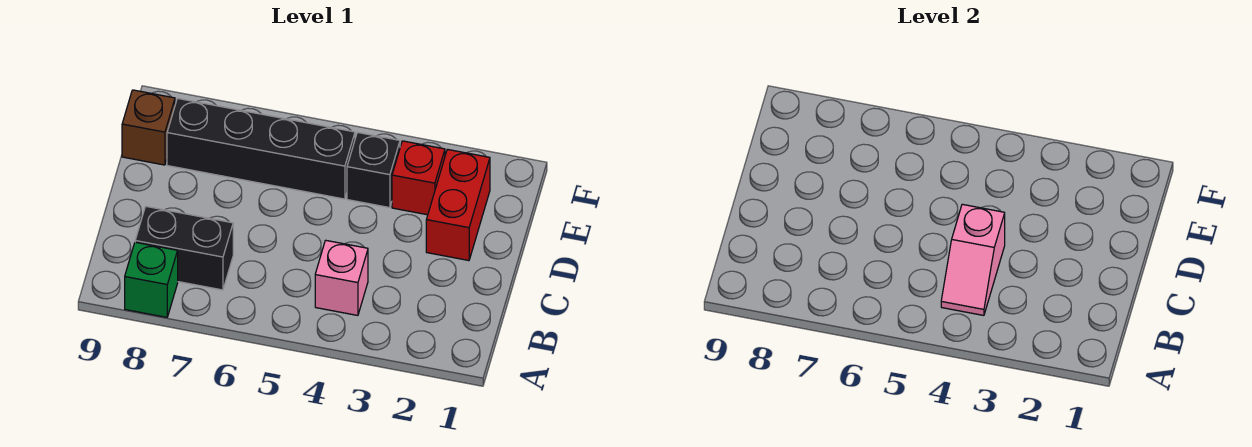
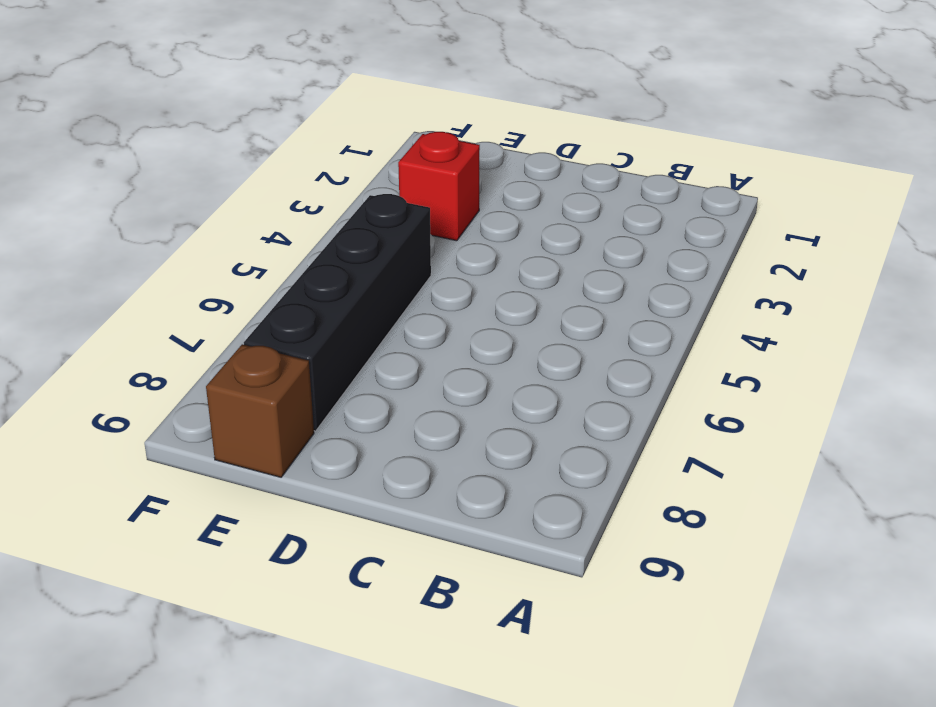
none -> green 1x1 brick [125,242,178,317]
none -> pink 1x1 brick [315,240,368,315]

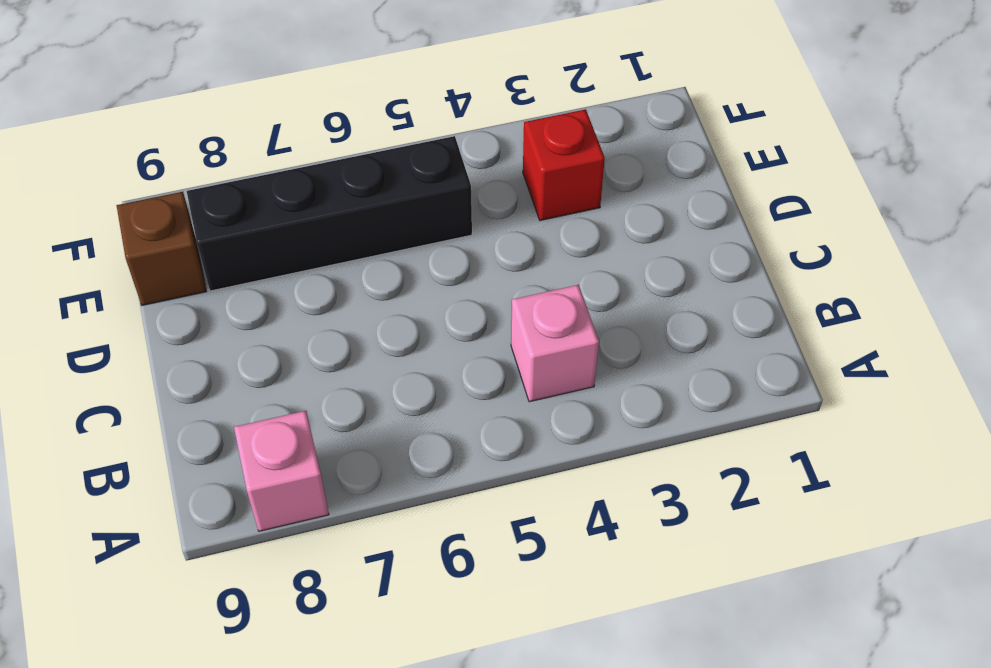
pink 1x1 brick [234,411,329,531] -> green 1x1 brick [125,242,178,317]
none -> black 1x2 brick [135,206,233,290]
none -> red 1x2 brick [426,149,490,261]

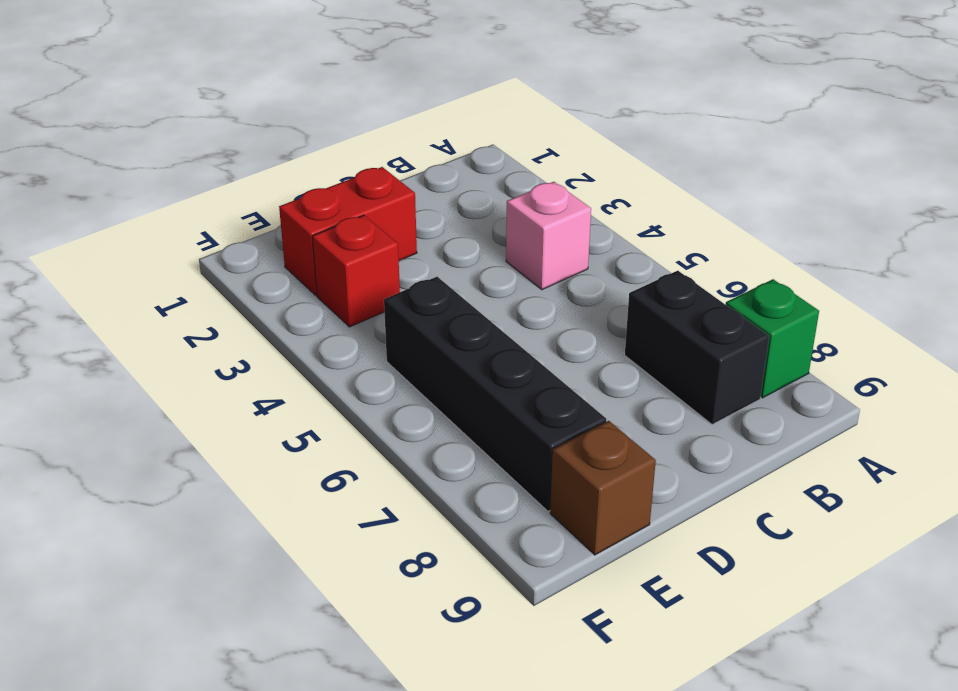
none -> black 1x1 brick [347,132,400,208]
none -> pink 1x2 slope [941,204,1005,315]

